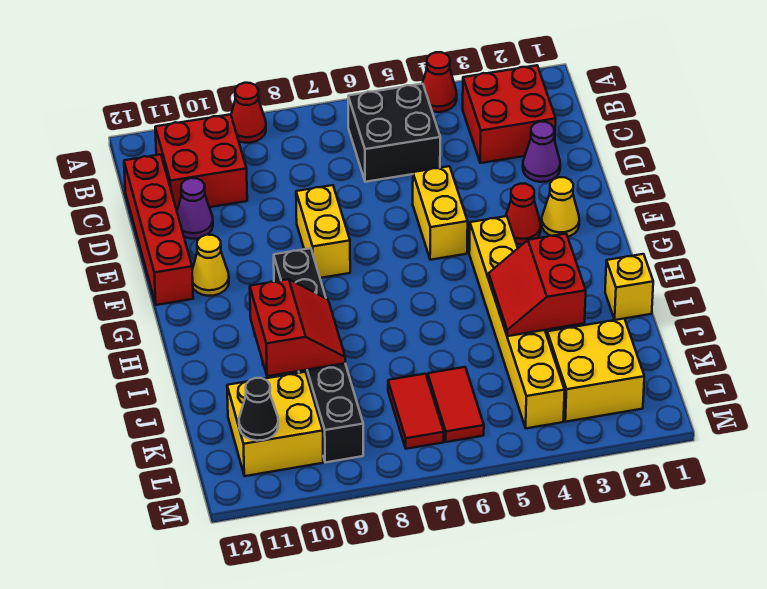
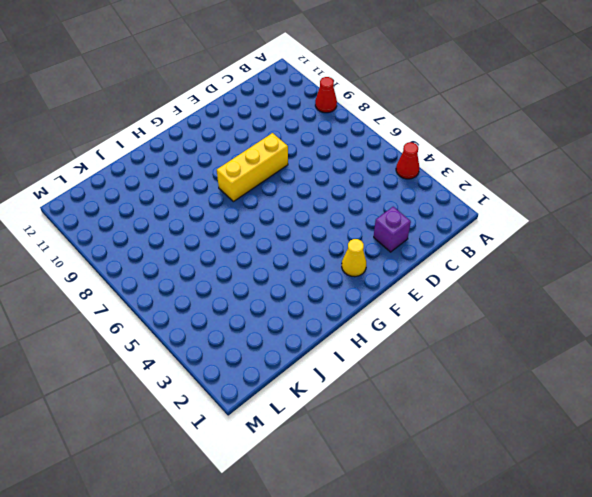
purple 1x1 brick [374,207,411,252] -> purple 1x1 cone [523,122,560,182]
yellow 1x3 brick [217,133,288,202] -> yellow 1x2 brick [296,185,350,278]
none -> red 2x2 brick [463,65,556,163]
none -> black 2x2 brick [348,84,440,182]
none -> red 2x2 brick [155,114,247,210]

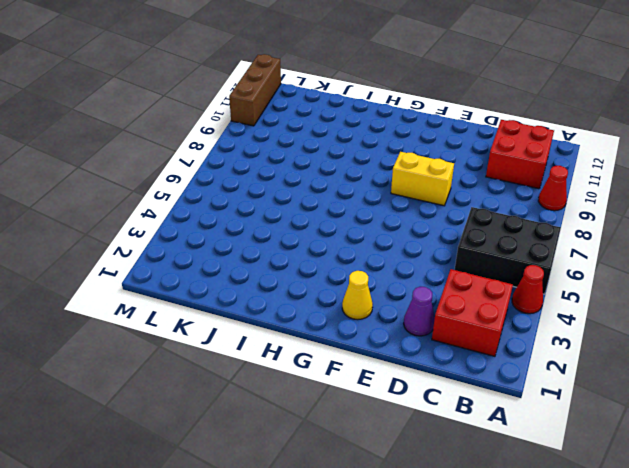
black 2x3 brick [455,207,561,294] -> black 2x2 brick [348,84,440,182]
brown 1x3 brick [229,54,281,126] -> none
none -> red 1x4 brick [124,155,193,305]
none -> purple 1x1 cone [177,178,213,239]
none -> yellow 1x2 brick [413,166,468,260]

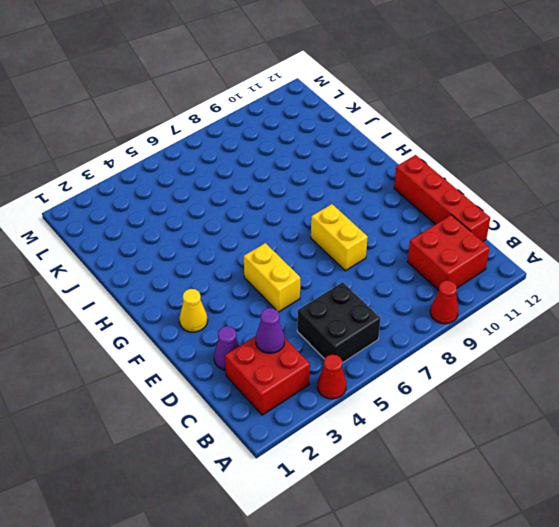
purple 1x1 cone [256,308,285,353] -> purple 1x1 cone moved to [177,178,213,239]
none -> red 1x1 cone [506,184,541,244]
none -> yellow 1x1 cone [192,235,229,296]
none -> yellow 1x6 brick [469,216,565,428]

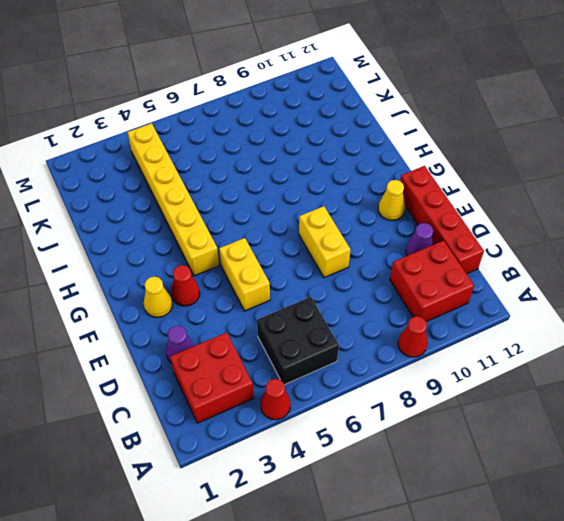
none -> black 1x6 brick [274,248,363,463]
none -> yellow 1x1 brick [605,254,653,320]
none -> yellow 2x2 brick [547,319,644,422]

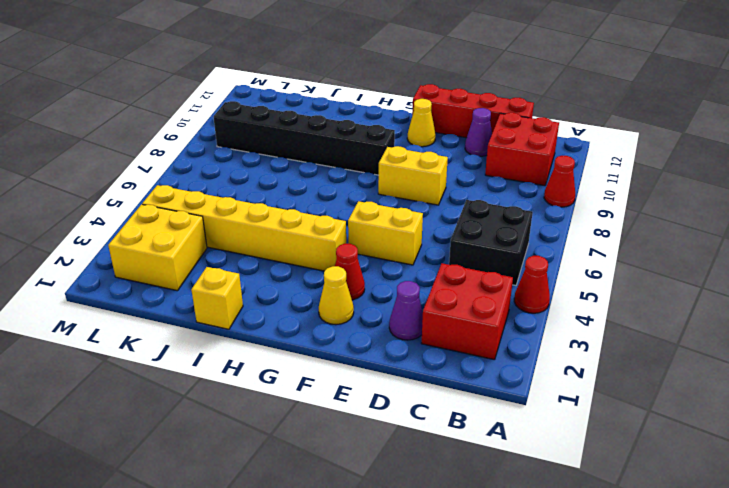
none -> red 1x2 tile [428,367,484,442]
none -> red 1x2 tile [388,374,444,449]
none -> yellow 2x2 brick [227,372,323,476]

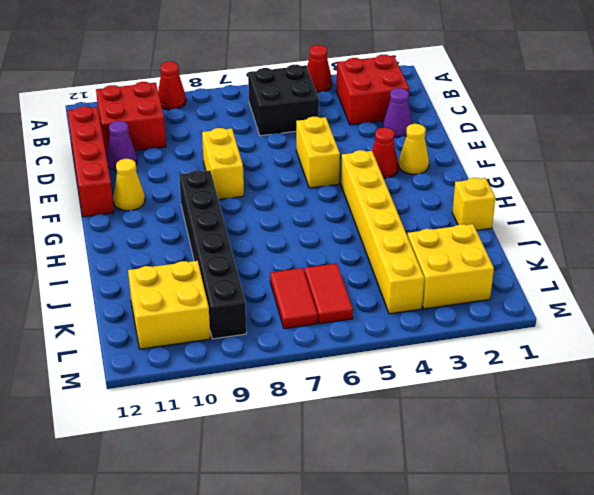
none -> red 2x2 slope [489,234,586,336]
none -> red 2x2 slope [250,279,345,376]
none -> black 1x1 cone [239,378,278,441]

